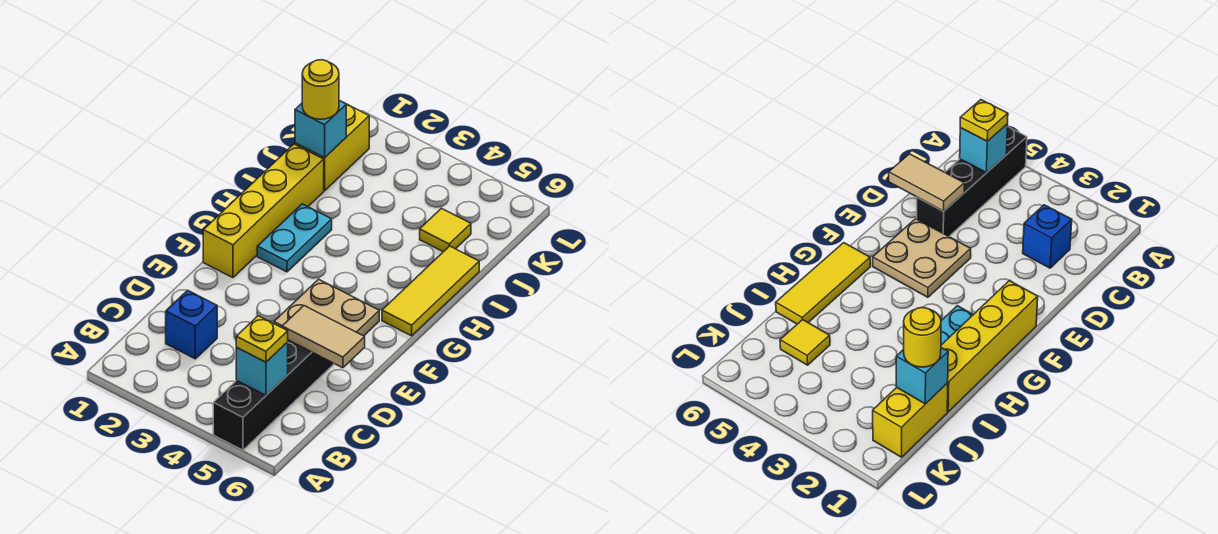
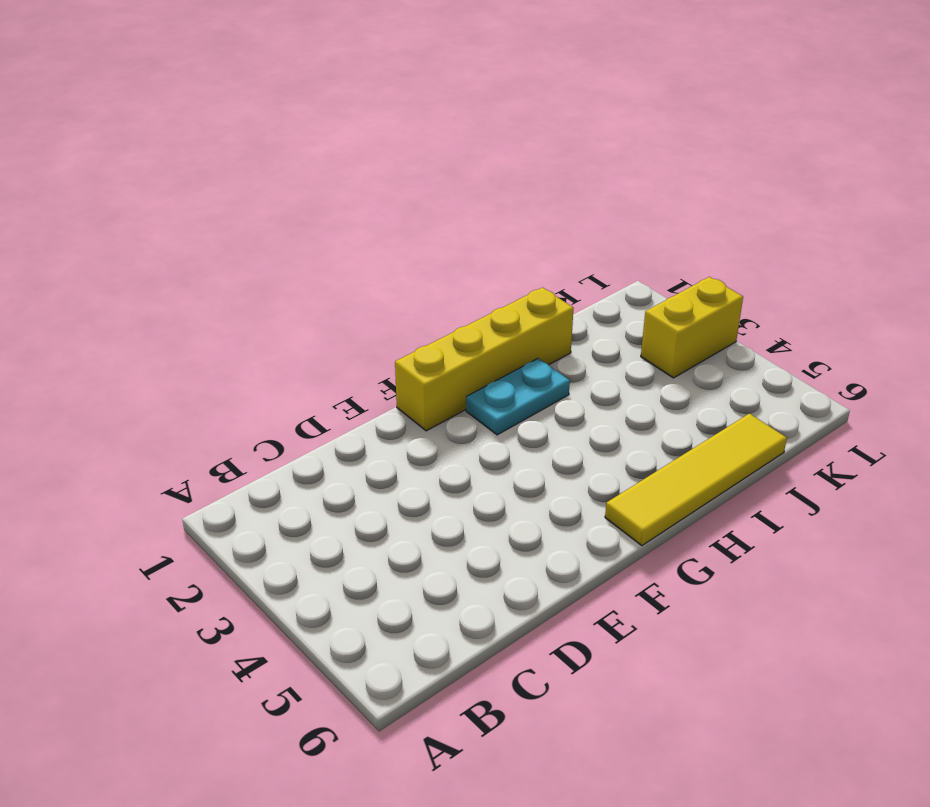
yellow 1x4 tile [605,414,787,546] -> yellow 1x3 tile [382,246,479,336]
yellow 1x2 brick [641,277,743,378] -> yellow 1x2 brick moved to [295,104,369,191]
none -> black 1x4 brick [213,340,334,450]
none -> blue 1x1 brick [166,290,217,359]
none -> tan 2x2 plate [274,279,379,336]

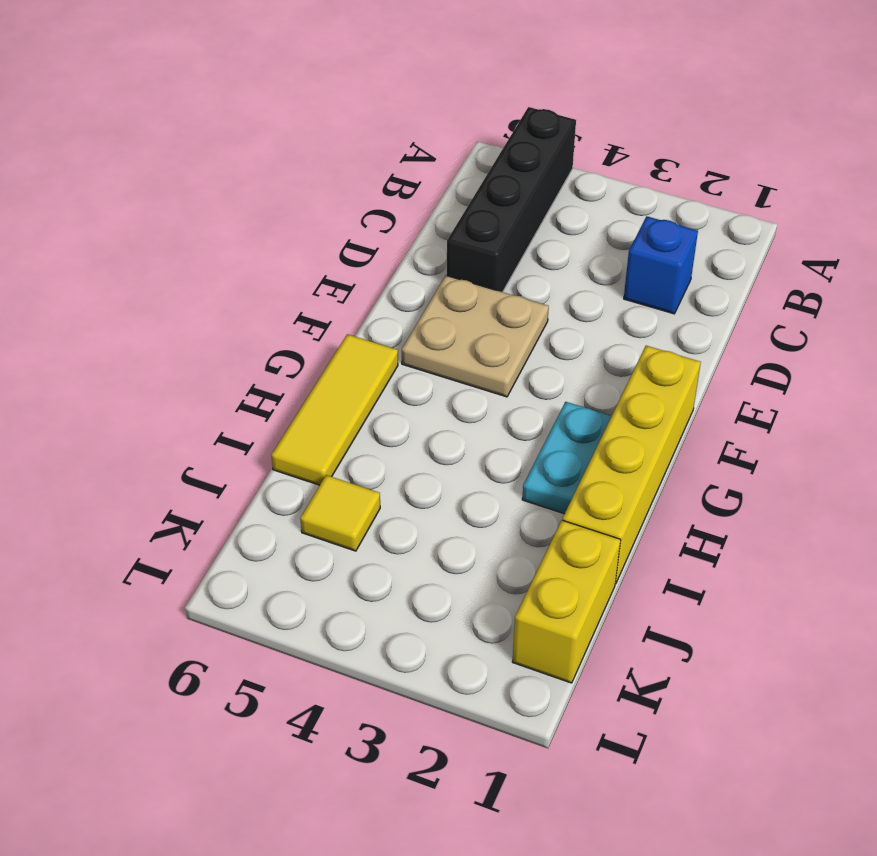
none -> cyan 1x1 brick [236,342,288,395]
none -> tan 1x2 tile [282,306,365,368]
none -> cyan 1x1 brick [295,101,346,158]

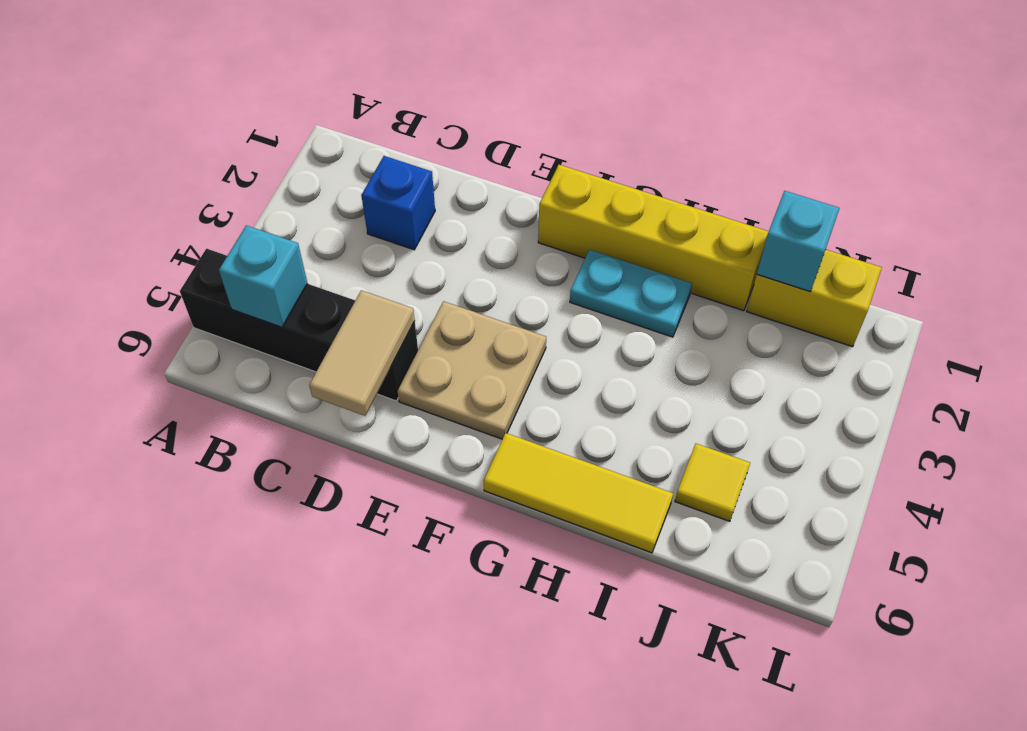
none -> yellow 1x1 plate [236,316,288,362]
none -> yellow 1x1 round brick [302,60,339,119]

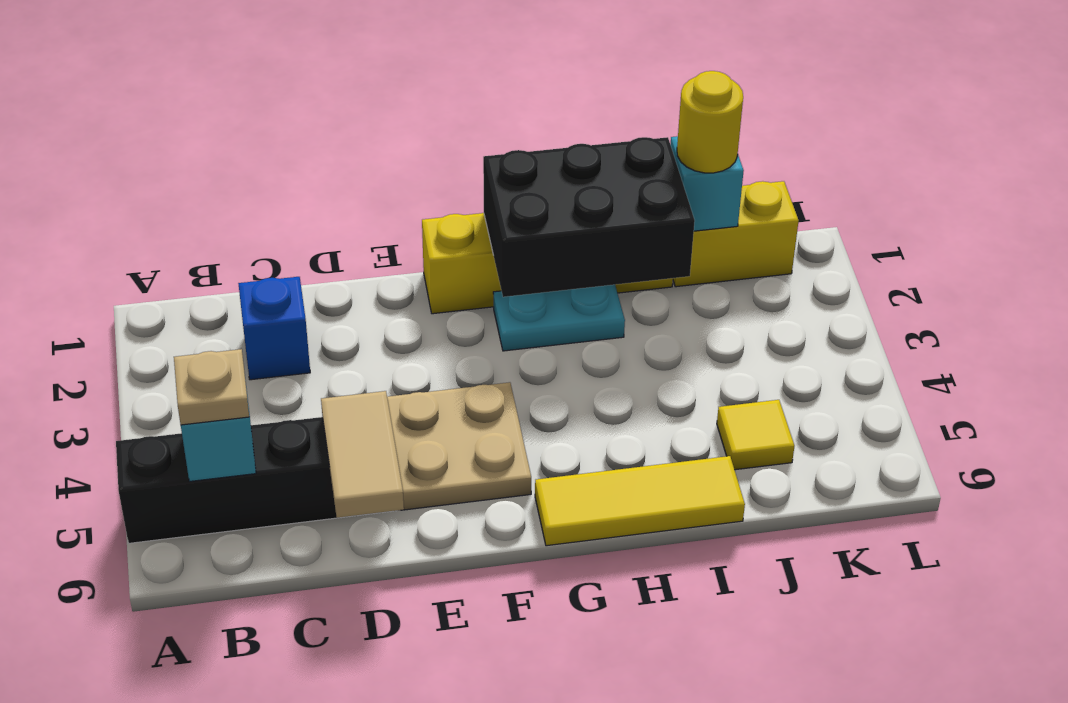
tan 1x1 plate [174,349,249,425] -> yellow 1x1 plate [236,316,288,362]
black 2x3 brick [483,137,695,297] -> none

